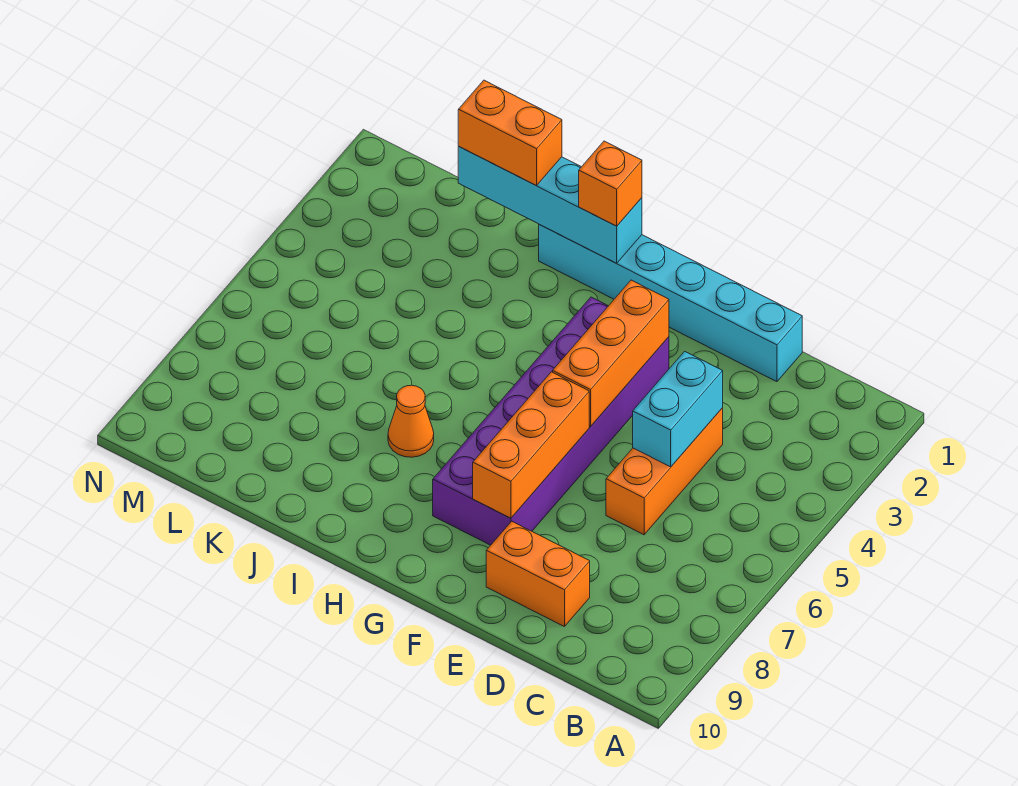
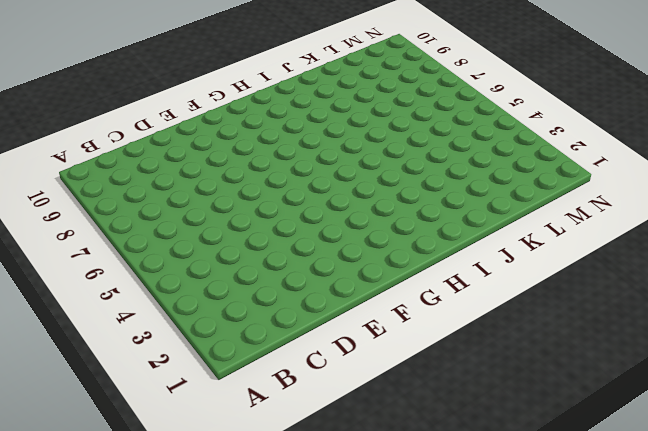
none -> cyan 1x6 brick [539,225,802,382]
none -> orange 1x3 brick [606,408,723,535]

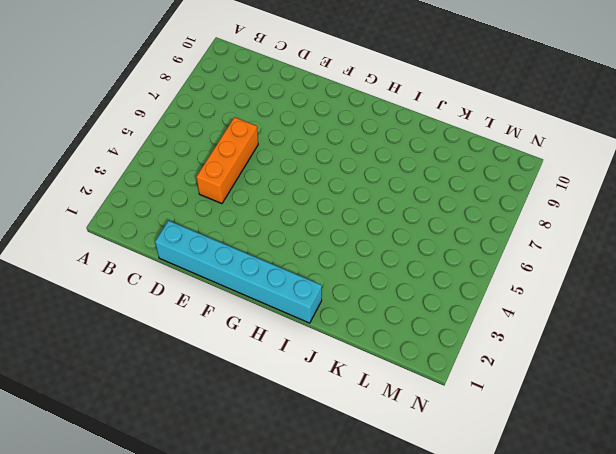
none -> orange 1x2 brick [486,521,590,627]
none -> purple 2x6 brick [433,297,669,545]

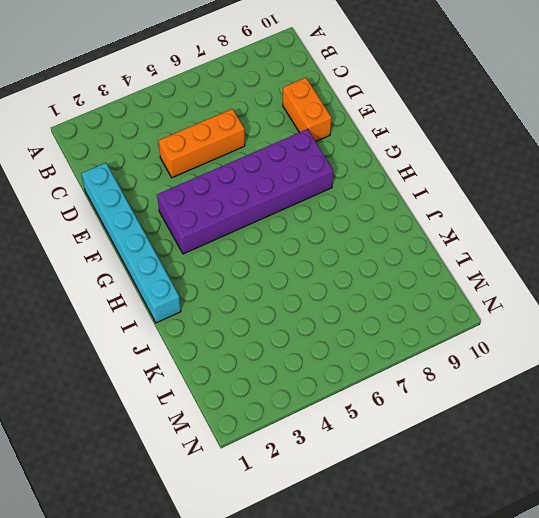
none -> orange 1x1 cone [388,385,434,457]
none -> cyan 1x2 brick [633,351,723,467]

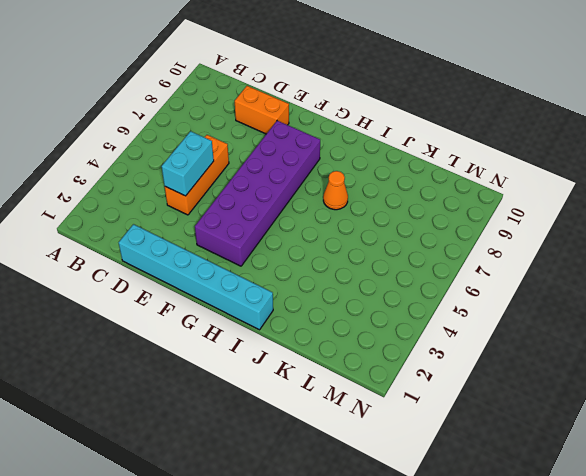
none -> orange 1x3 brick [553,280,669,426]
none -> orange 1x3 brick [473,372,589,518]

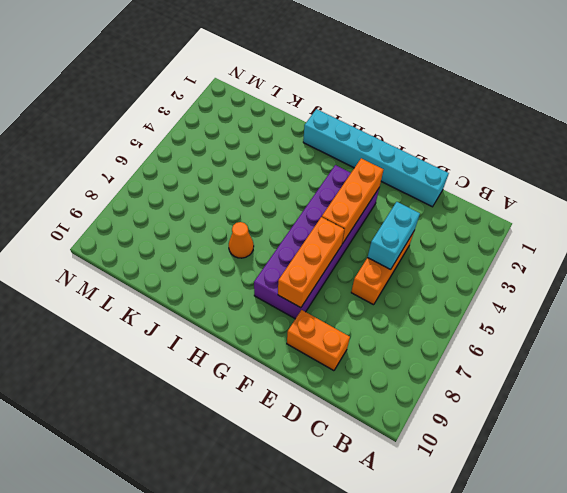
none -> cyan 1x4 brick [458,147,642,263]
none -> orange 1x1 brick [579,141,642,226]

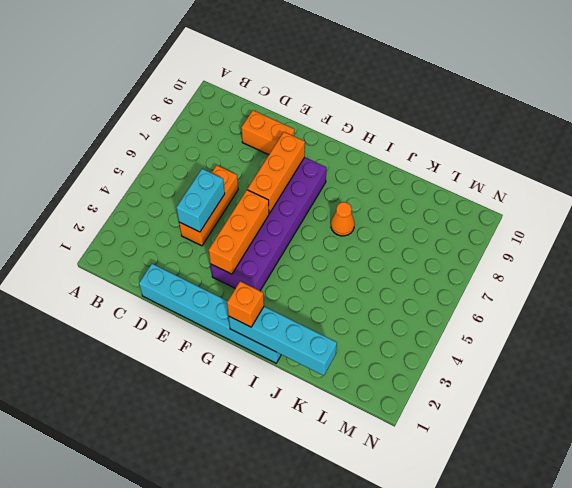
none -> orange 1x2 brick [458,80,562,186]

